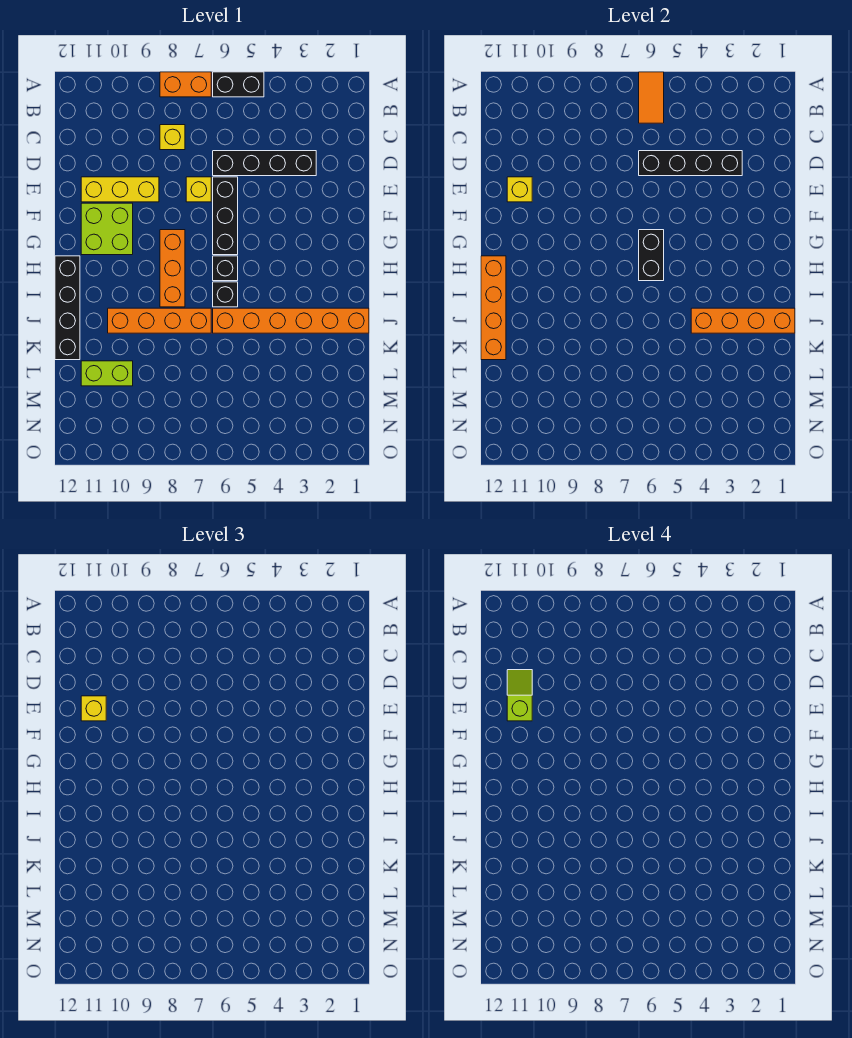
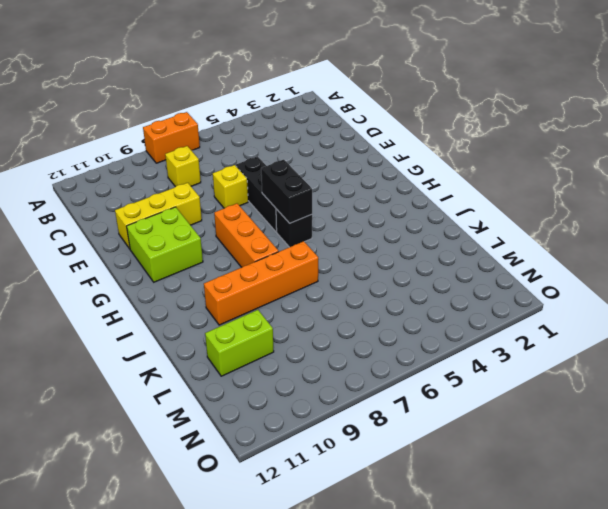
none -> black 1x2 brick [213,72,264,97]
none -> black 1x4 brick [213,151,316,176]
none -> black 1x4 brick [55,256,80,360]

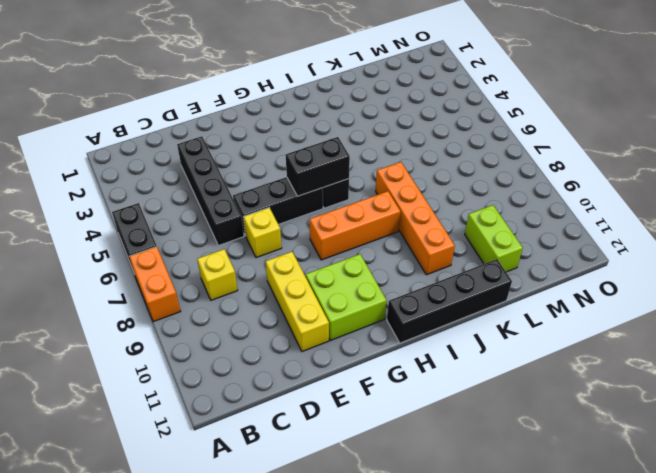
none -> black 1x1 brick [213,282,238,307]
none -> orange 1x6 brick [213,308,369,333]
none -> orange 1x2 tile [639,72,664,123]

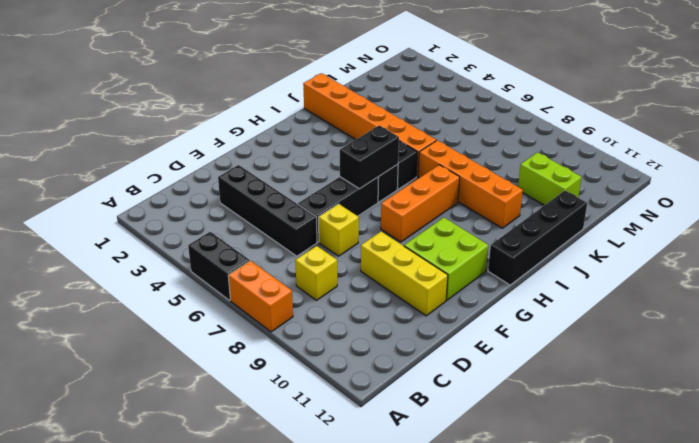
none -> orange 1x2 tile [639,72,664,123]
none -> black 1x4 brick [639,151,742,176]
none -> yellow 1x1 brick [507,177,532,202]

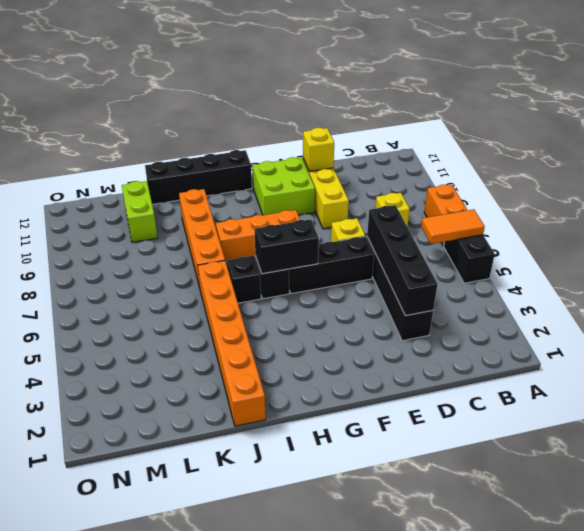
none -> orange 1x4 brick [481,256,506,360]
none -> orange 1x4 brick [691,308,795,333]
none -> yellow 1x1 brick [81,696,106,721]

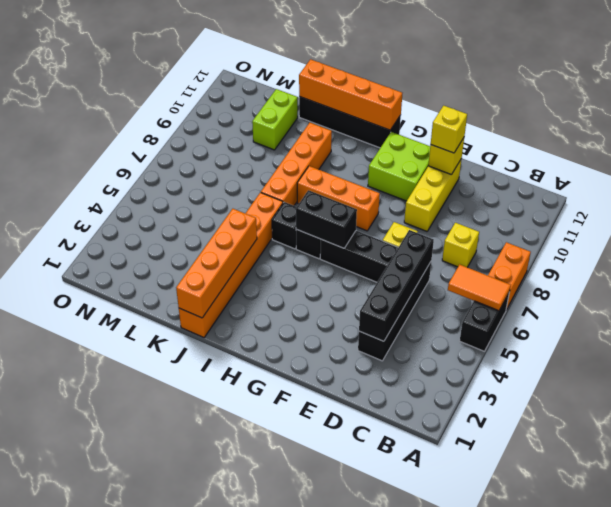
none -> lime 1x2 slope [507,670,532,721]

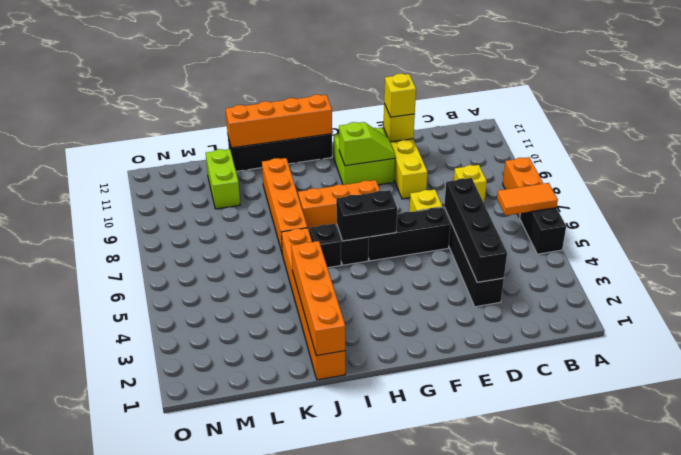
lime 1x2 slope [339,122,395,166] -> lime 1x2 slope moved to [507,670,532,721]

